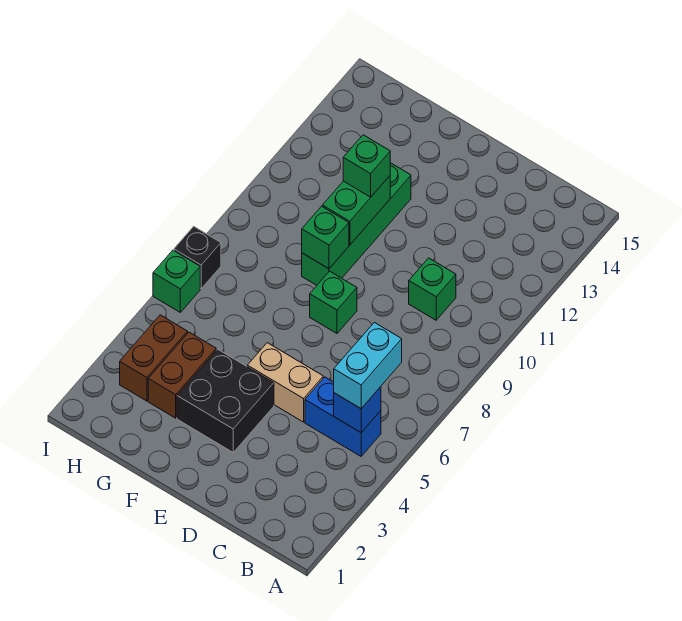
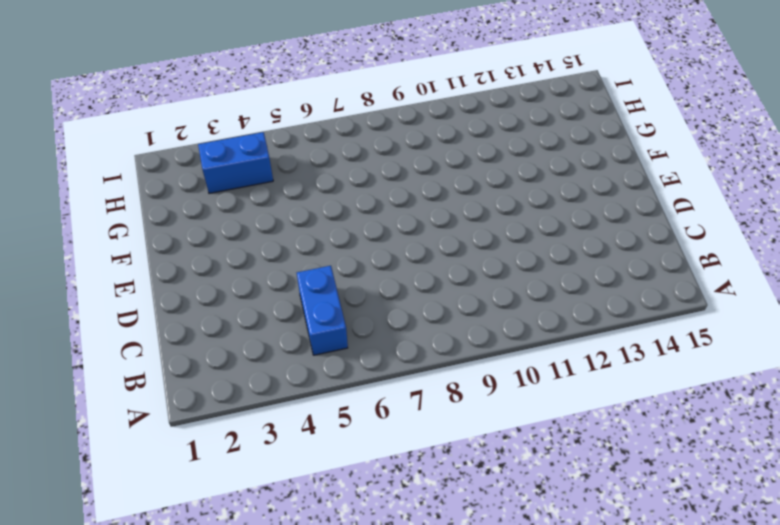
blue 1x2 brick [198,132,273,193] -> brown 1x2 brick [120,315,188,401]
none -> green 1x1 brick [409,258,456,320]
none -> tan 1x2 brick [247,343,323,422]
none -> black 2x2 brick [177,349,274,452]

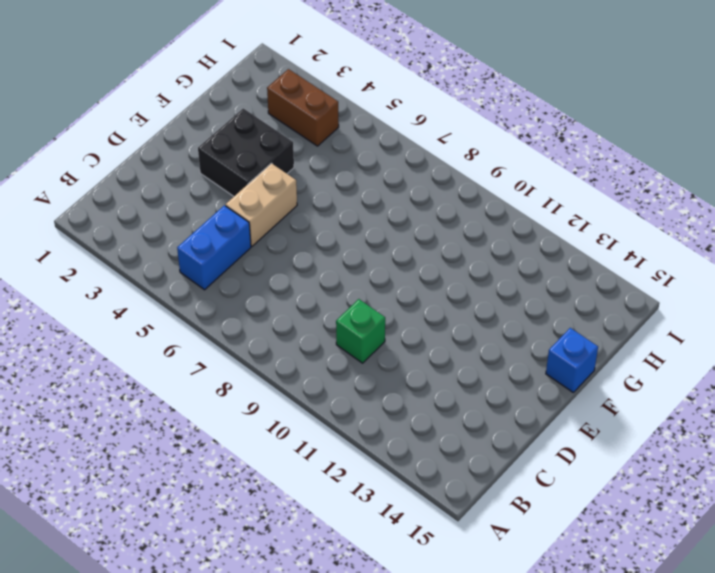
blue 1x1 brick [546,328,598,393] -> blue 1x1 brick moved to [334,387,381,432]
none -> green 1x1 brick [310,271,357,333]
none -> green 1x4 brick [302,163,411,285]
none -> brown 1x2 brick [148,332,216,418]

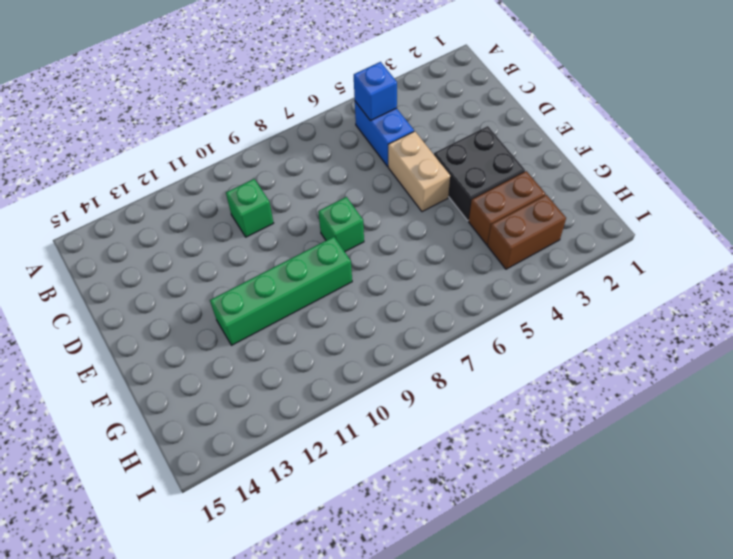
none -> green 1x1 brick [153,250,200,312]
none -> black 1x1 brick [174,226,221,289]
none -> green 1x1 brick [302,206,349,269]

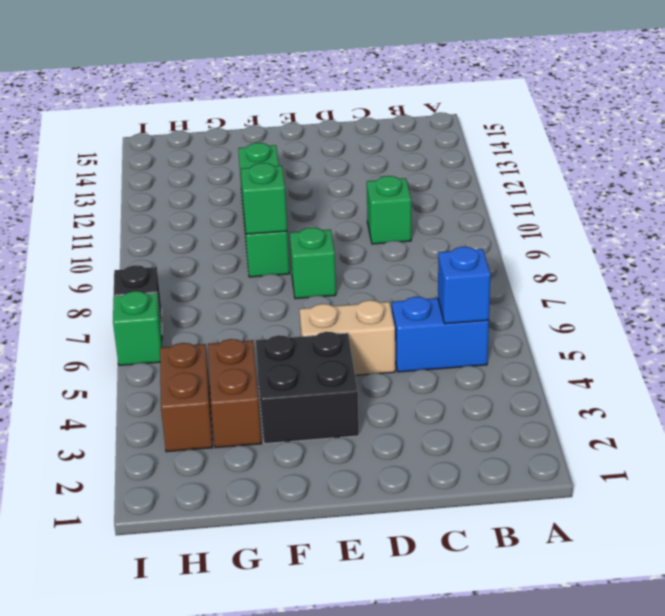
none -> green 1x2 brick [322,176,390,245]
none -> cyan 1x2 brick [334,322,402,409]
none -> green 1x1 brick [343,135,390,197]

